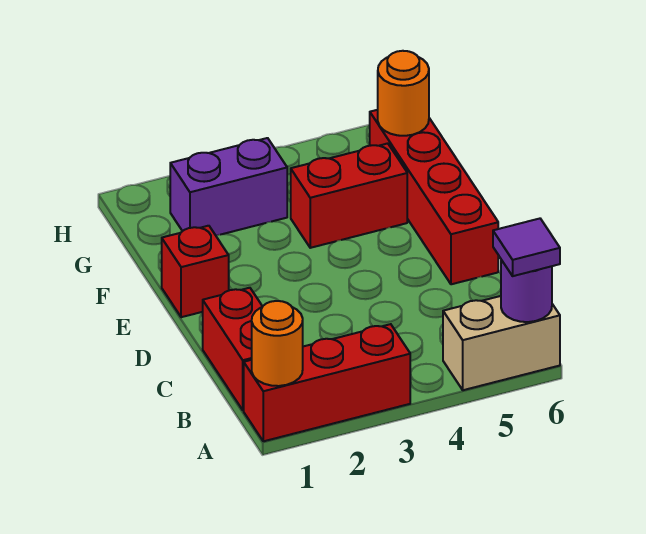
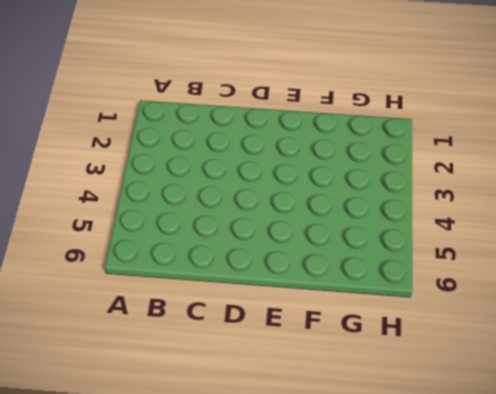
none -> red 1x3 brick [244,324,410,441]
none -> tan 1x2 brick [443,296,560,390]

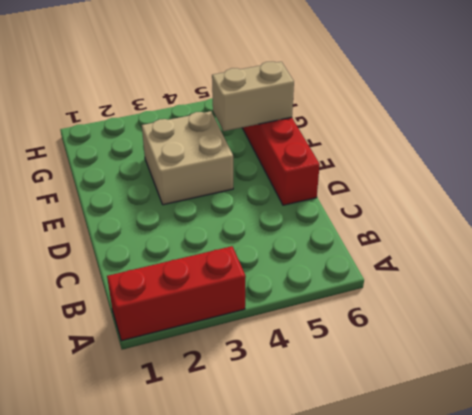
tan 2x2 brick [142,111,233,205] -> red 1x2 brick [291,143,407,248]
tan 1x2 brick [212,62,294,131] -> tan 1x2 brick moved to [443,296,560,390]
none -> red 1x2 brick [203,288,263,410]
none -> red 1x1 brick [162,226,229,317]

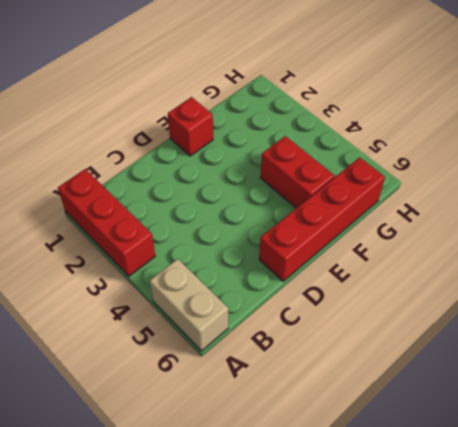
none -> red 1x2 brick [203,288,263,410]
none -> purple 1x2 brick [170,138,287,236]

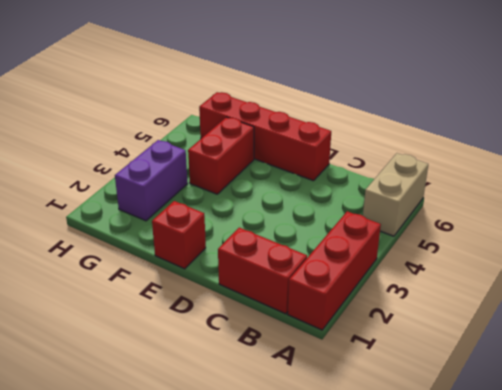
none -> orange 1x1 round brick [252,301,303,386]
none -> purple 1x1 round brick [501,260,552,322]

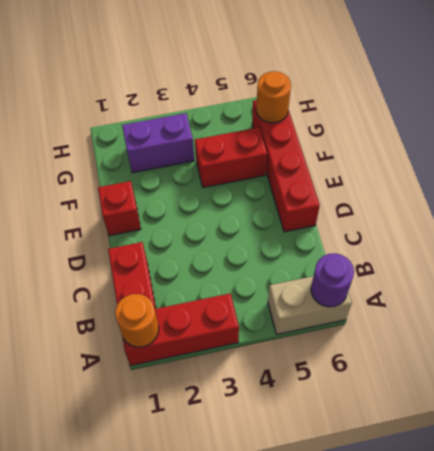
none -> purple 1x1 tile [493,219,560,276]

